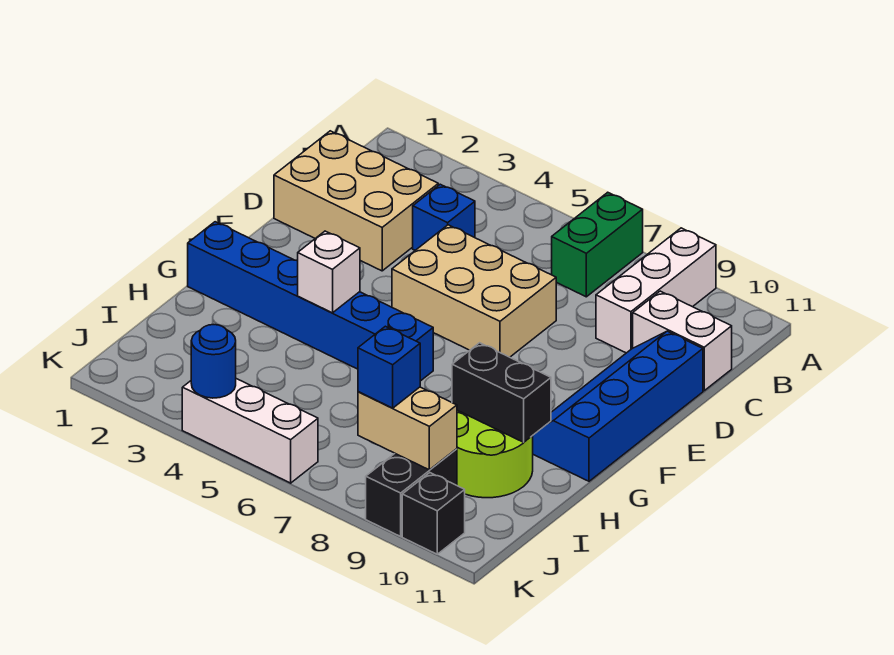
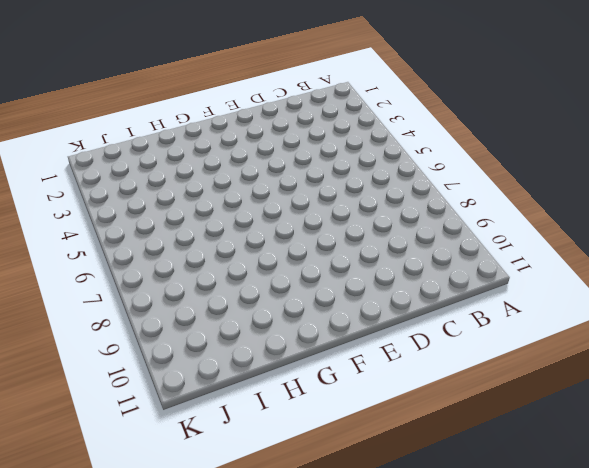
none -> green 1x2 brick [552,192,643,297]
none -> white 1x3 brick [596,228,716,353]
none -> tan 2x3 brick [274,131,438,271]

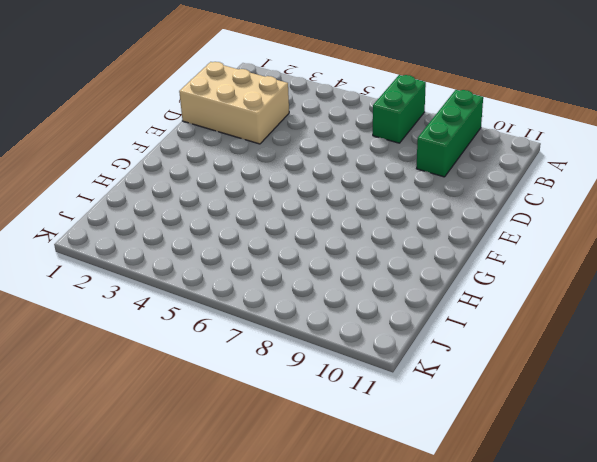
green 1x3 brick [416,90,483,177] -> white 1x3 brick [596,228,716,353]
none -> blue 1x1 brick [413,184,475,250]
none -> white 1x2 brick [633,291,732,391]
none -> tan 2x3 brick [392,225,556,357]

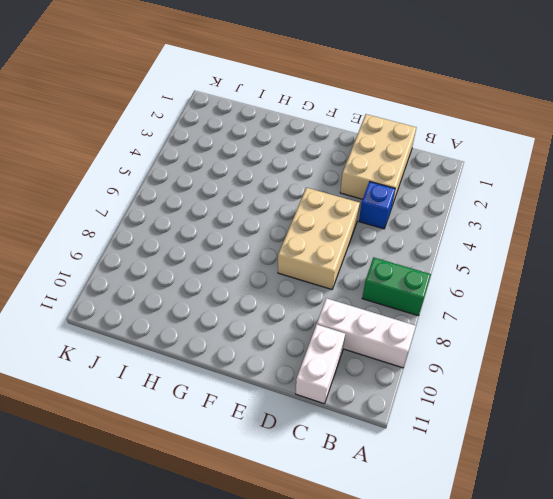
none -> blue 2x4 slope [533,331,703,481]
none -> blue 1x6 brick [188,222,433,381]
none -> lime 2x2 round brick [457,410,533,498]

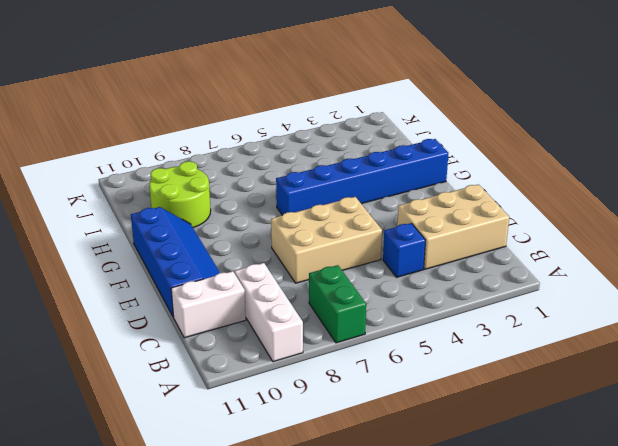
none -> black 1x2 brick [366,449,457,536]
none -> white 1x3 brick [182,379,318,483]
none -> black 1x1 brick [402,473,465,554]

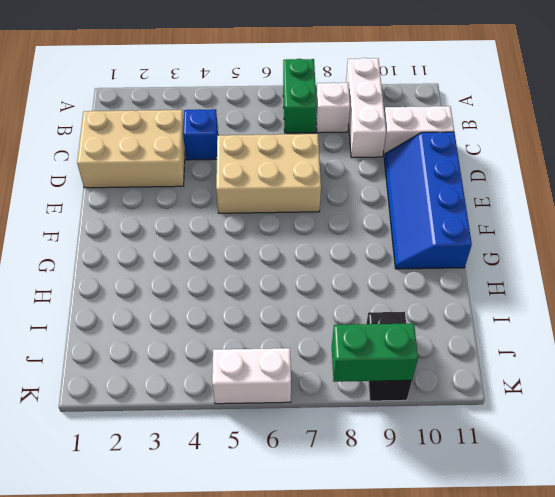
white 1x1 brick [316,82,350,133] -> white 1x1 brick moved to [298,231,360,313]
white 1x2 brick [212,348,291,404] -> white 1x3 brick [182,379,318,483]
green 1x2 brick [332,323,418,382] -> none
none -> blue 1x6 brick [188,222,433,381]
none -> lime 2x2 round brick [457,410,533,498]
none -> black 1x1 brick [402,473,465,554]

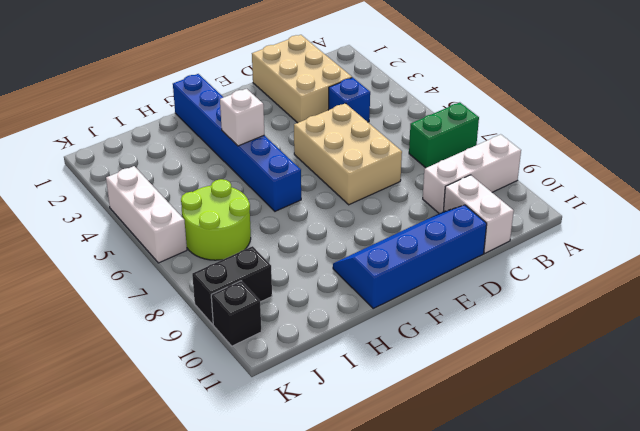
lime 2x2 round brick [181,179,251,260] -> lime 2x2 round brick moved to [457,410,533,498]
none -> black 1x2 brick [452,343,551,442]
none -> tan 1x2 brick [358,387,457,470]
none -> blue 1x1 round brick [191,325,236,398]

